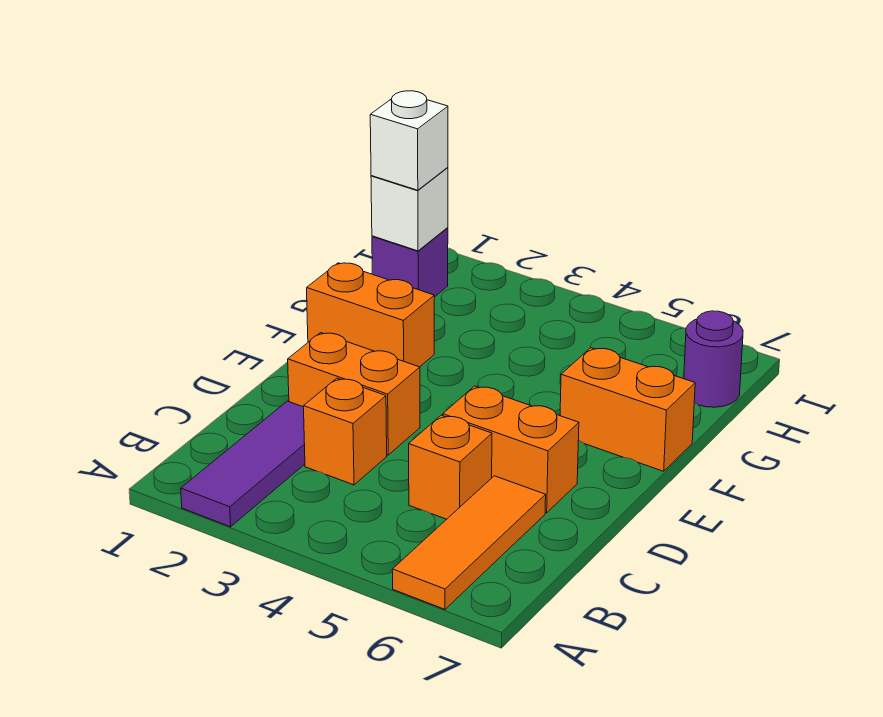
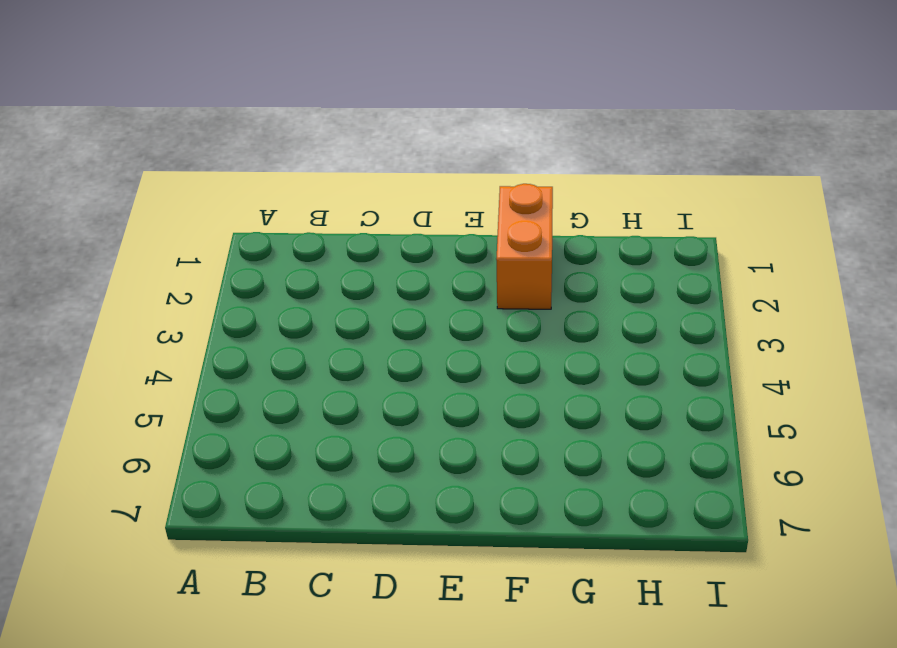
none -> purple 1x3 tile [181,401,305,527]
none -> orange 1x3 tile [392,476,546,609]
none -> orange 1x1 brick [304,378,387,485]

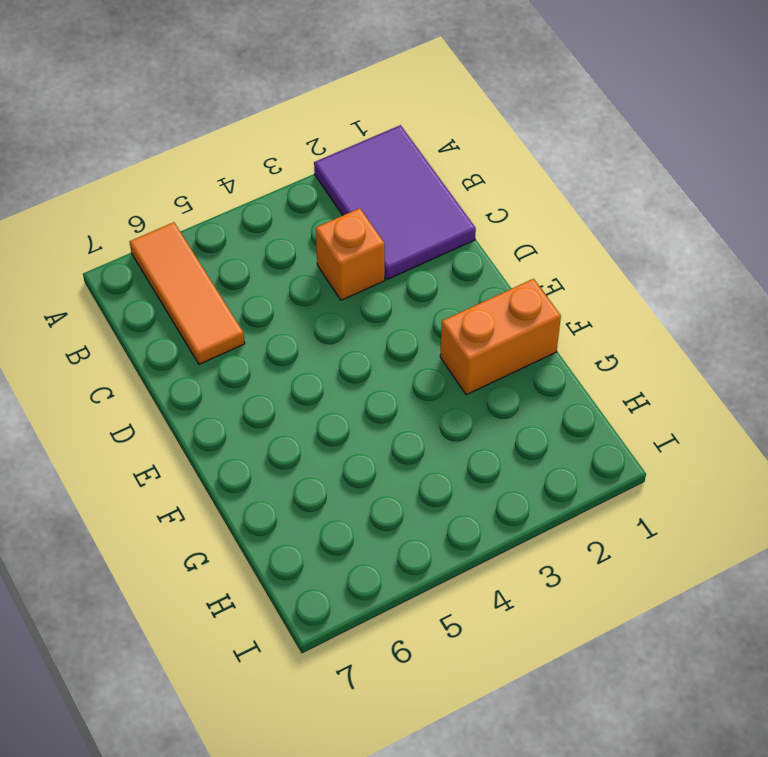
purple 2x3 tile [314,125,476,280] -> purple 1x3 tile [181,401,305,527]
none -> orange 1x1 brick [409,415,492,519]
none -> orange 1x2 brick [288,333,420,455]
none -> orange 1x2 brick [443,386,579,513]

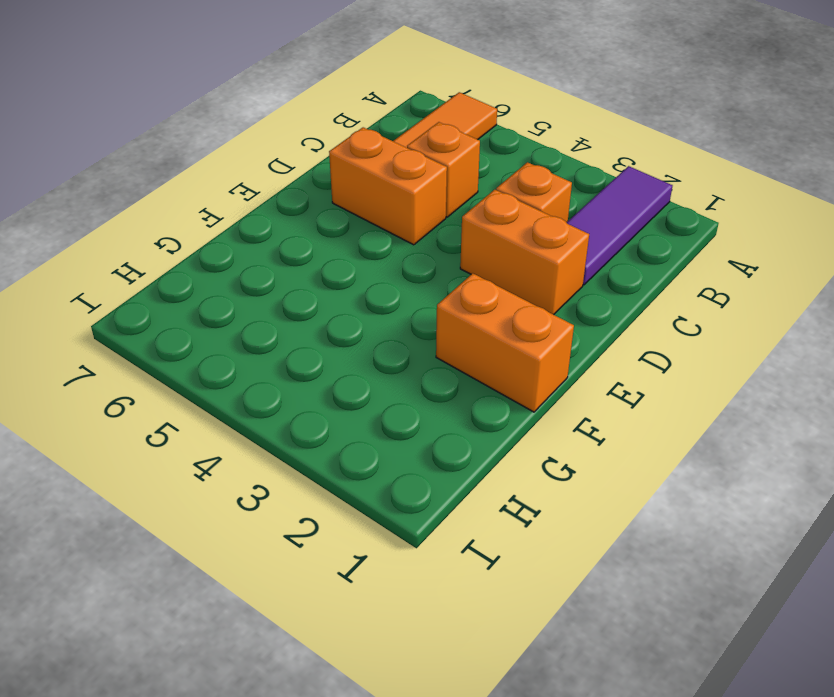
none -> orange 1x2 brick [560,348,695,471]
none -> purple 1x1 brick [372,228,448,297]
none -> purple 1x1 round brick [684,311,743,407]

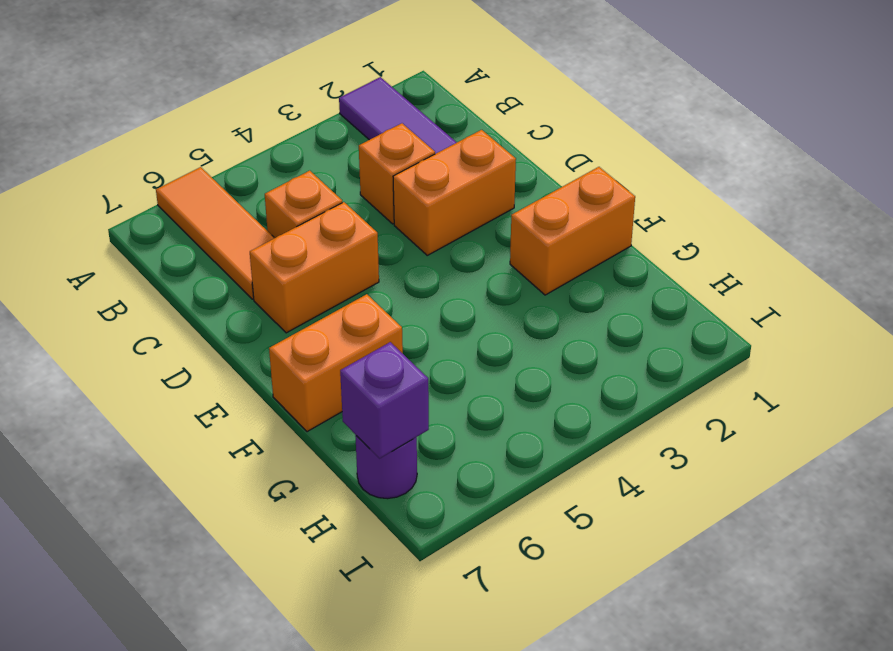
purple 1x1 brick [340,342,429,458] -> purple 1x1 brick moved to [372,228,448,297]
none -> white 1x1 brick [371,168,448,251]
none -> white 1x1 brick [370,91,448,190]

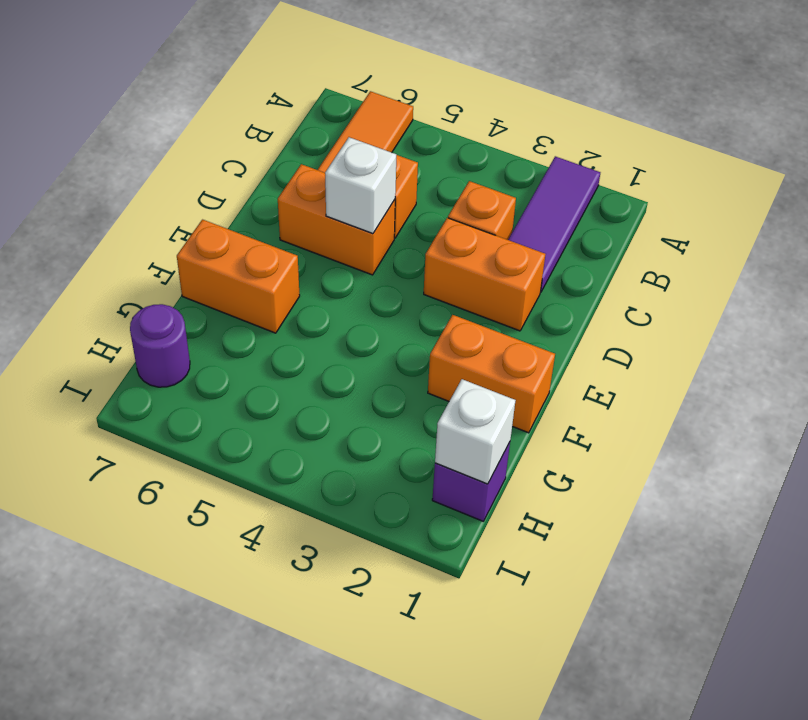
white 1x1 brick [325,137,396,234] -> white 1x1 brick moved to [370,91,448,190]

